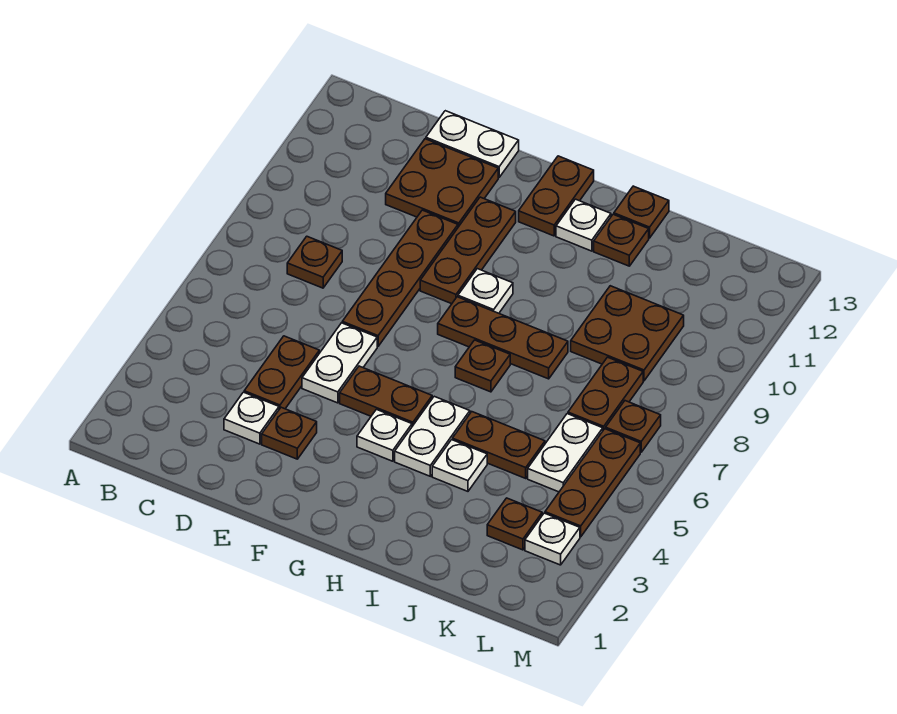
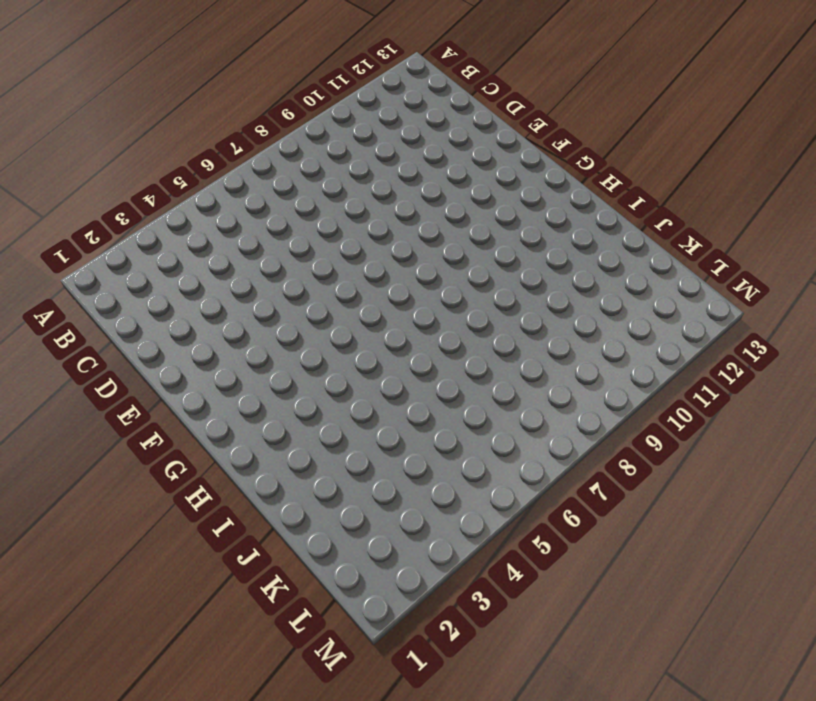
none -> brown 1x1 plate [287,236,342,288]
none -> white 1x1 plate [224,392,279,444]
none -> brown 1x2 plate [244,336,319,409]

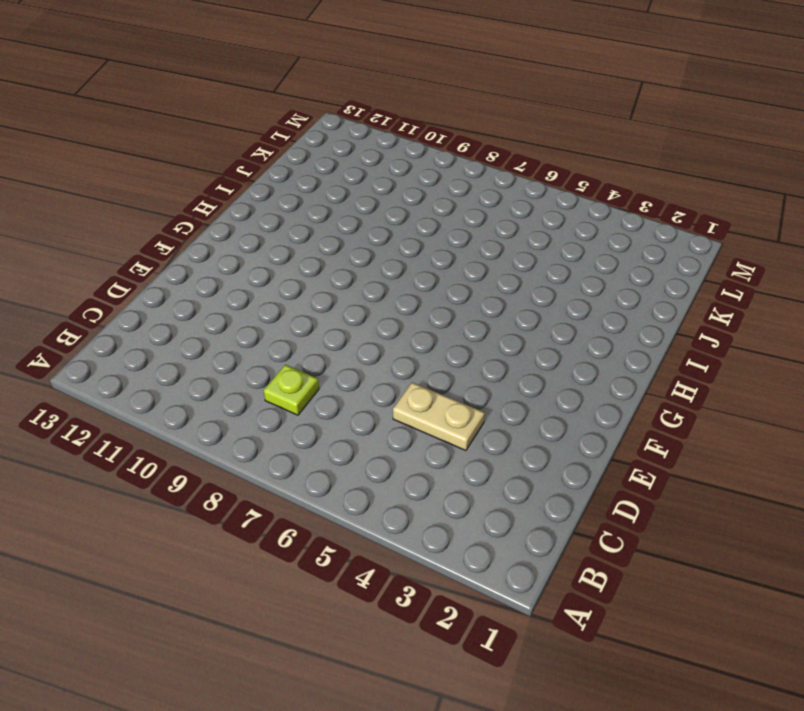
lime 1x1 plate [264,365,319,415] -> brown 1x1 plate [287,236,342,288]
tan 1x2 plate [393,382,485,451] -> brown 1x2 plate [244,336,319,409]
none -> white 1x1 plate [224,392,279,444]
none -> brown 2x2 plate [386,139,498,227]
none -> white 1x2 plate [426,111,519,177]

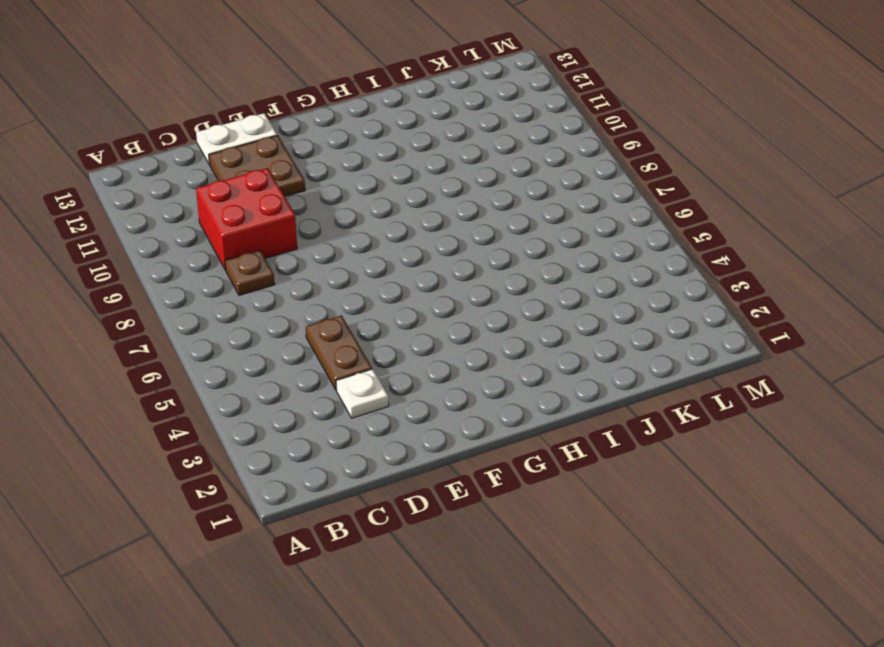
red 2x2 brick [196,168,297,270] -> none
none -> brown 1x1 plate [262,407,317,459]
none -> white 1x2 plate [302,323,377,403]
none -> brown 1x4 plate [342,210,458,346]

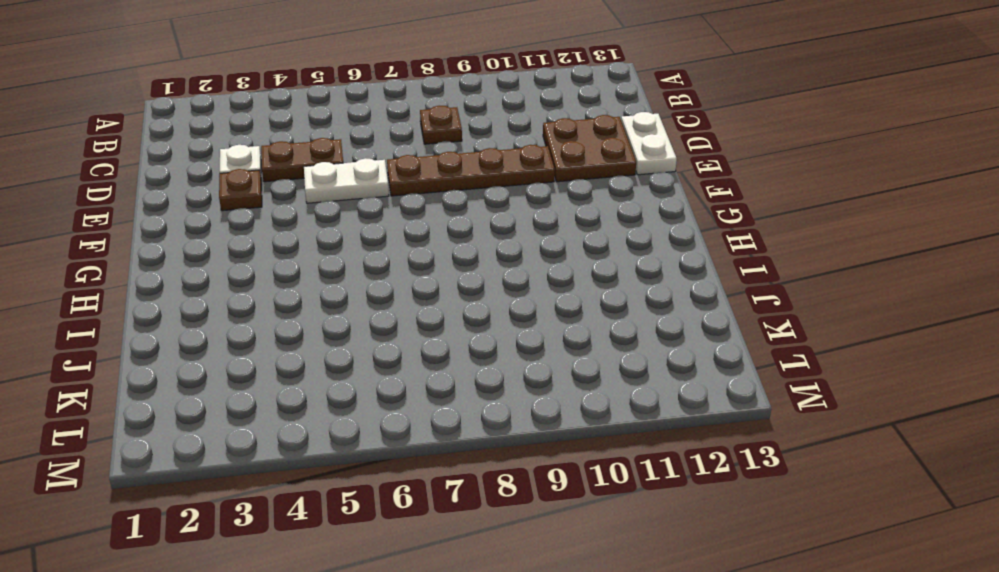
none -> brown 1x2 plate [340,366,432,426]
none -> brown 1x3 plate [420,197,516,304]
none -> white 1x1 plate [357,409,412,461]

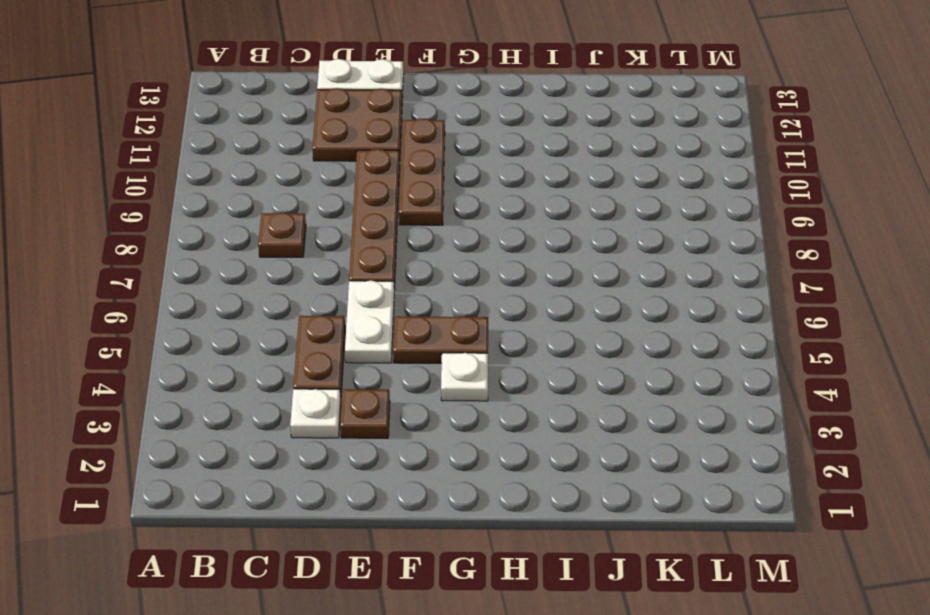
none -> brown 1x3 plate [438,297,568,379]
none -> white 1x1 plate [458,269,513,313]
none -> brown 1x2 plate [519,156,594,236]

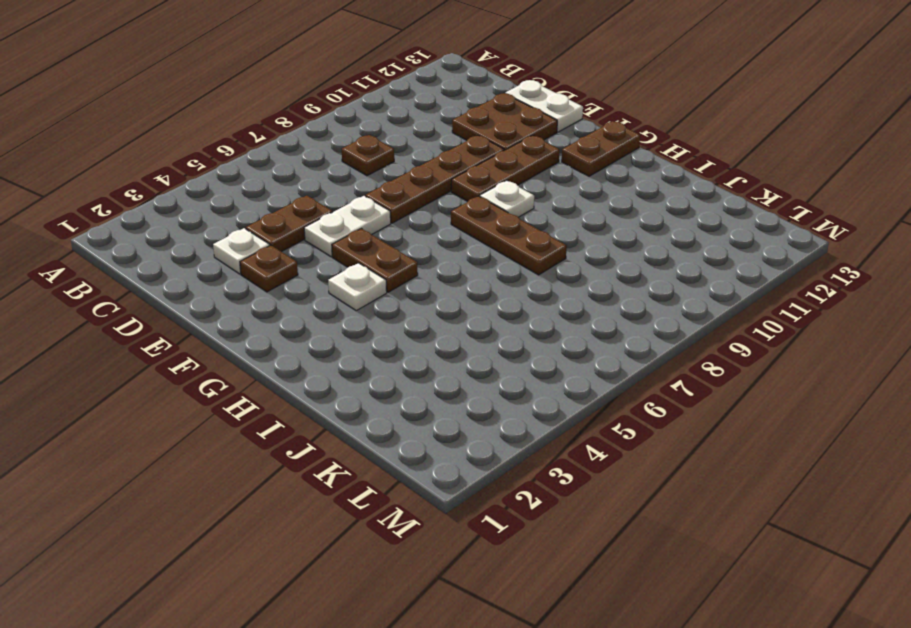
none -> white 1x2 plate [395,396,470,476]
none -> brown 1x1 plate [455,340,510,392]
none -> white 1x1 plate [556,199,611,251]

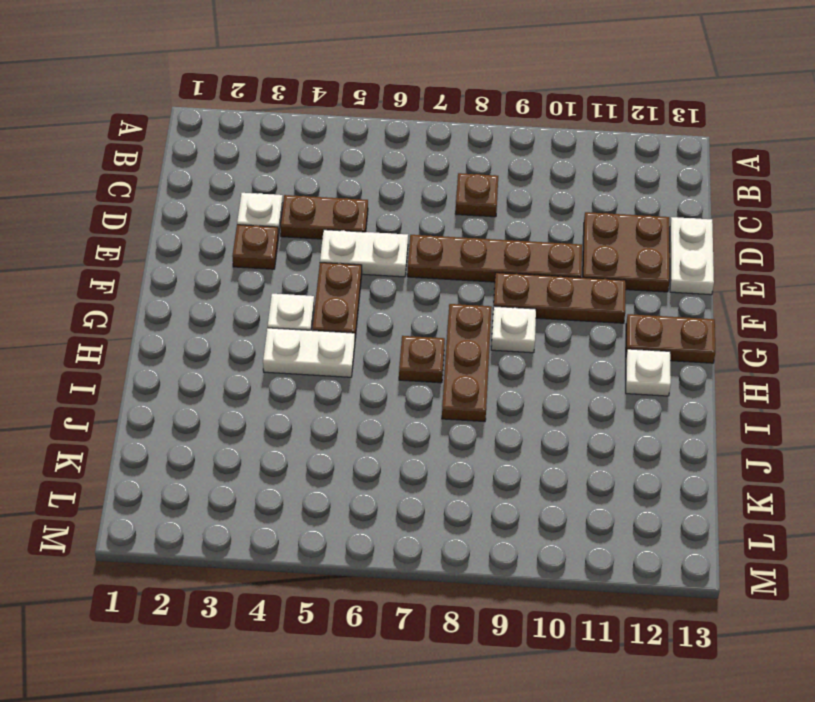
none -> white 1x1 plate [432,440,487,491]
none -> brown 1x2 plate [452,412,545,478]
none -> brown 1x1 plate [594,214,649,266]

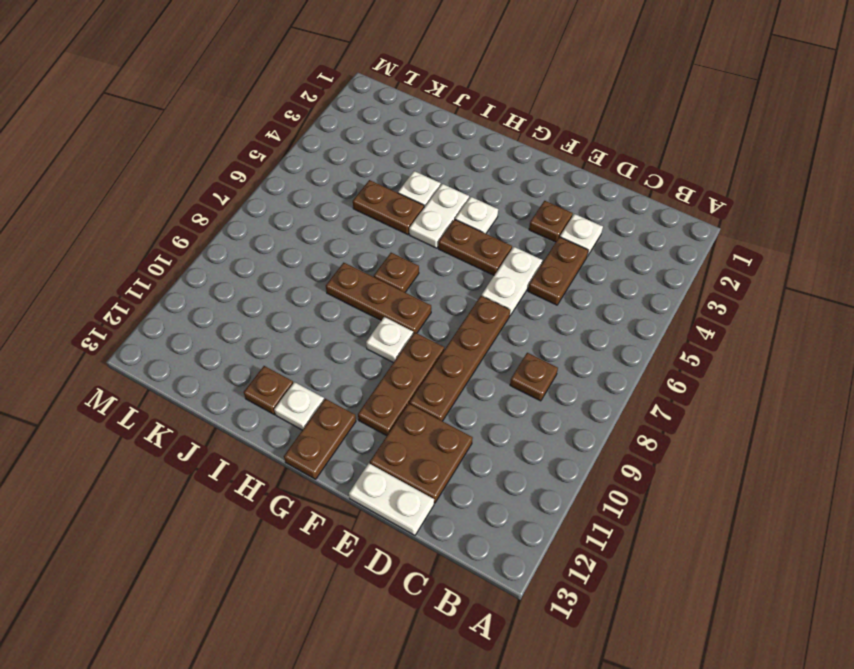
none -> brown 1x1 plate [614,186,669,238]
none -> brown 2x2 plate [571,286,684,381]
none -> brown 1x1 plate [487,498,542,550]

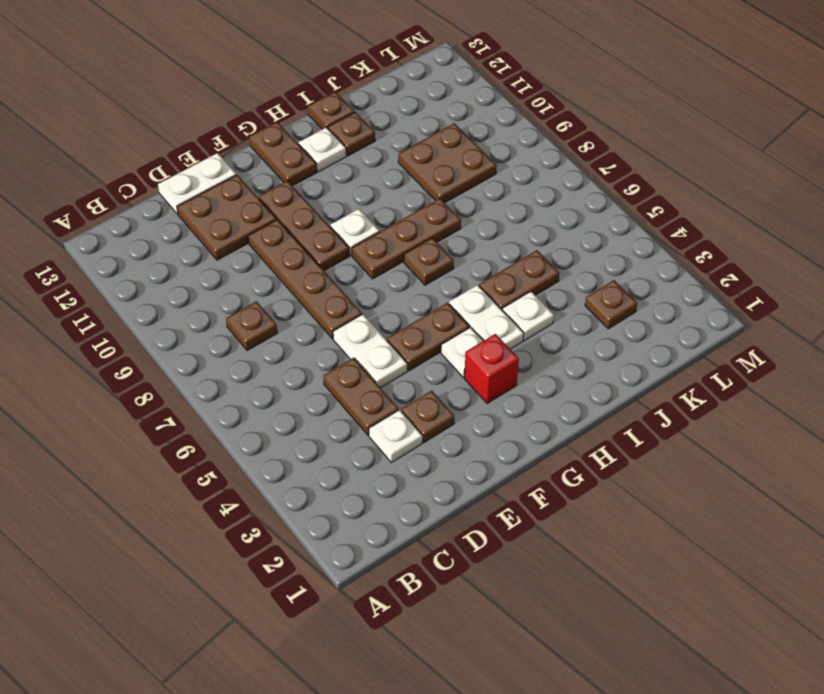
red 1x1 brick [464,334,519,404] -> none
none -> white 1x2 plate [528,414,603,492]
none -> brown 1x2 plate [568,357,643,430]
none -> white 1x1 plate [525,513,580,565]

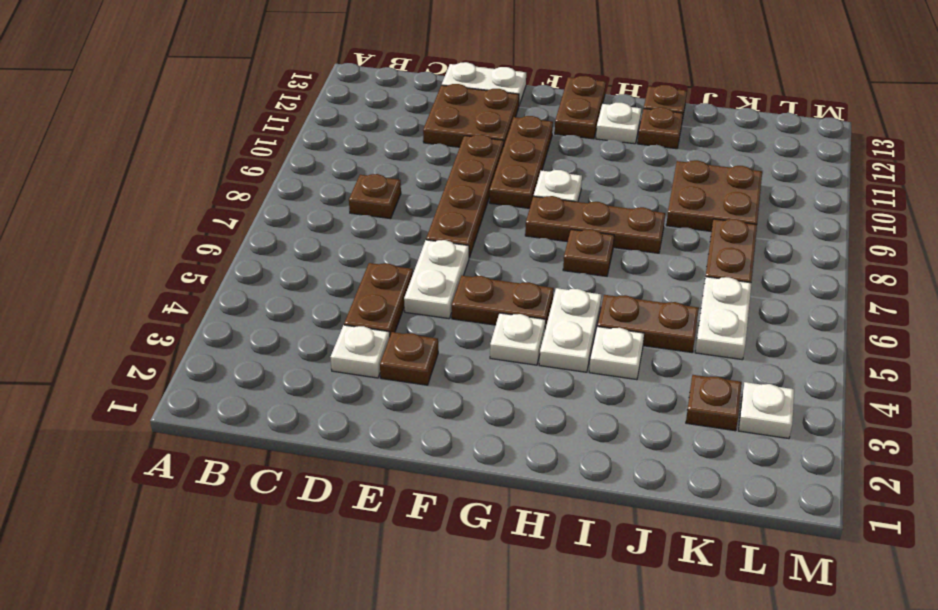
none -> brown 1x3 plate [545,429,640,537]
none -> brown 1x1 plate [606,401,661,452]

